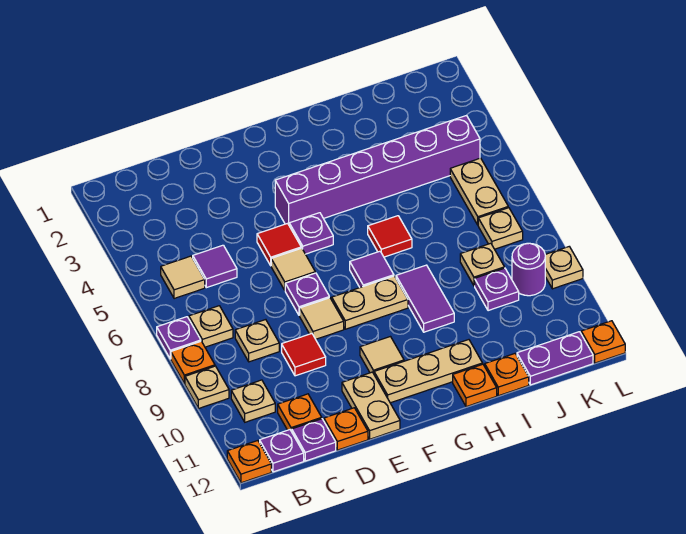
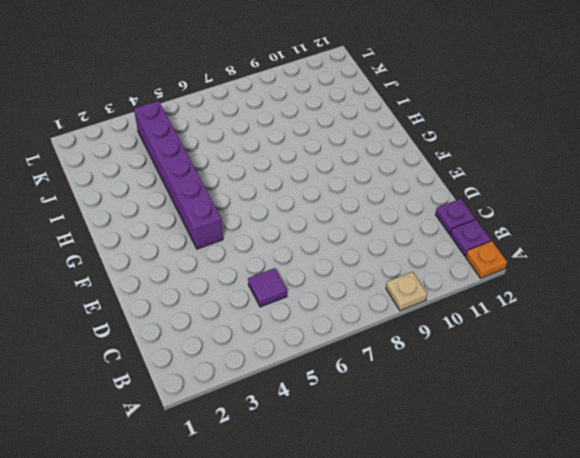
none -> purple 1x1 plate [157,317,201,359]
none -> orange 1x1 plate [171,341,215,384]
none -> tan 1x1 tile [161,256,205,299]
none -> tan 1x1 plate [189,306,233,347]

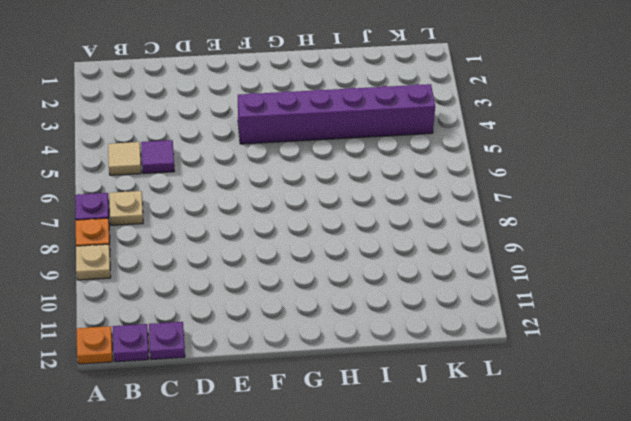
none -> tan 1x1 plate [231,380,275,422]
none -> tan 1x1 plate [235,320,279,362]
none -> orange 1x1 plate [278,394,322,432]
none -> red 1x1 tile [282,334,326,376]

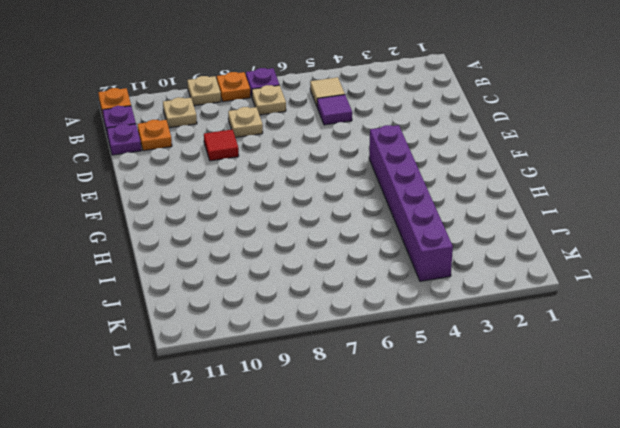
none -> orange 1x1 plate [324,408,368,450]
none -> red 1x1 tile [257,223,301,266]
none -> tan 1x1 tile [271,248,315,290]
none -> purple 1x1 plate [285,273,329,315]

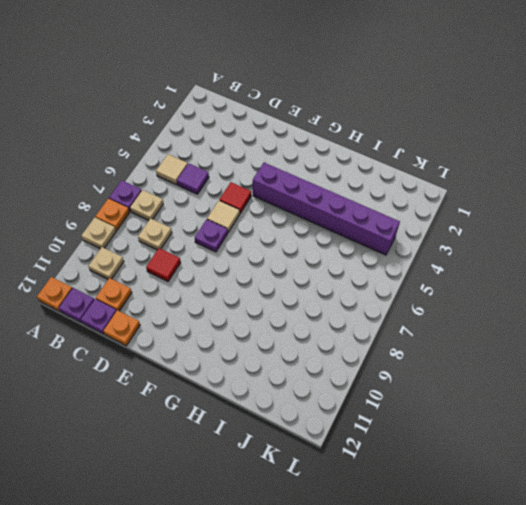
none -> tan 1x1 tile [300,298,344,339]
none -> tan 1x2 plate [342,372,400,439]
none -> purple 1x1 plate [289,213,333,254]
none -> tan 1x2 plate [332,276,408,329]

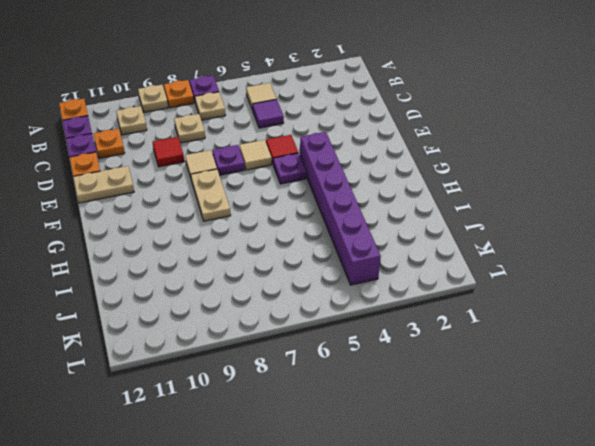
none -> tan 1x1 tile [360,337,404,374]
none -> tan 1x3 plate [374,340,483,403]
none -> purple 1x1 tile [350,251,394,287]
none -> red 1x1 tile [368,216,412,257]

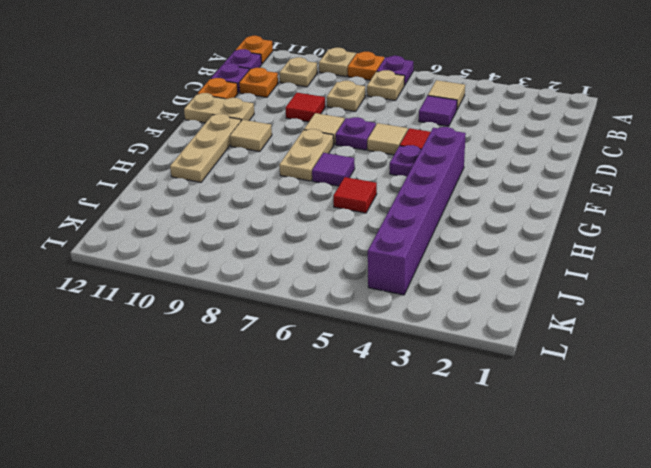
none -> purple 1x2 tile [396,265,454,332]
none -> orange 1x1 plate [453,364,497,407]
none -> orange 1x1 plate [485,354,529,396]
none -> tan 1x1 plate [460,243,504,286]

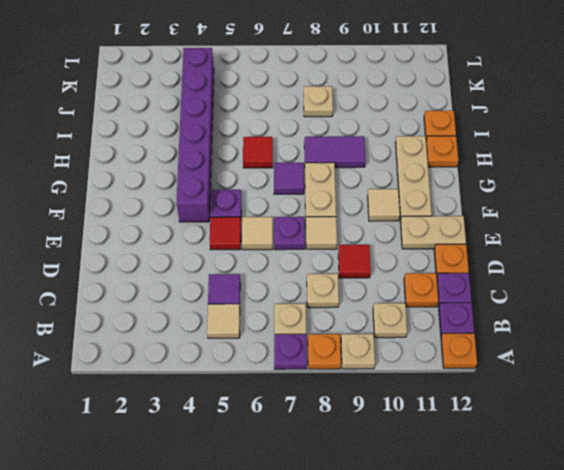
none -> purple 1x1 plate [475,268,519,311]
none -> purple 1x2 plate [517,332,593,385]
none -> tan 1x2 plate [450,158,508,225]
none -> tan 1x1 plate [478,208,523,249]

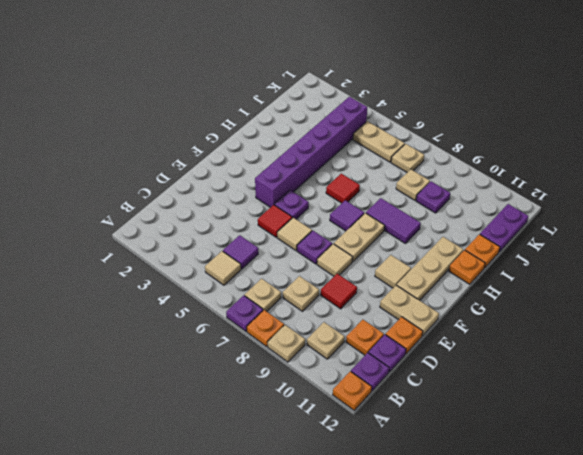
none -> purple 1x1 round brick [512,243,545,296]
none -> tan 1x1 plate [545,247,583,289]
none -> orange 1x1 plate [581,321,625,363]

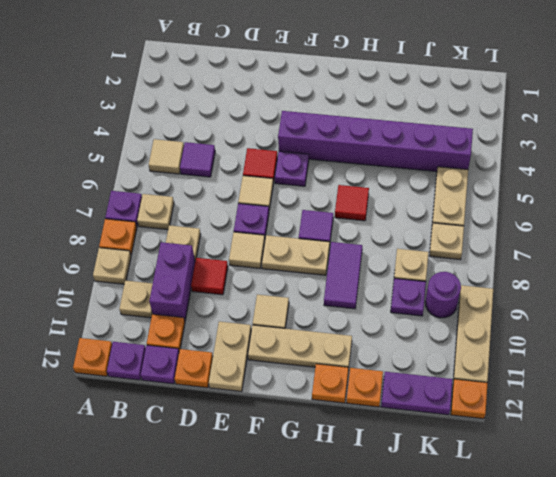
purple 1x2 brick [149,242,195,321] -> none
tan 1x3 plate [453,285,493,383] -> tan 1x1 plate [545,247,583,289]

